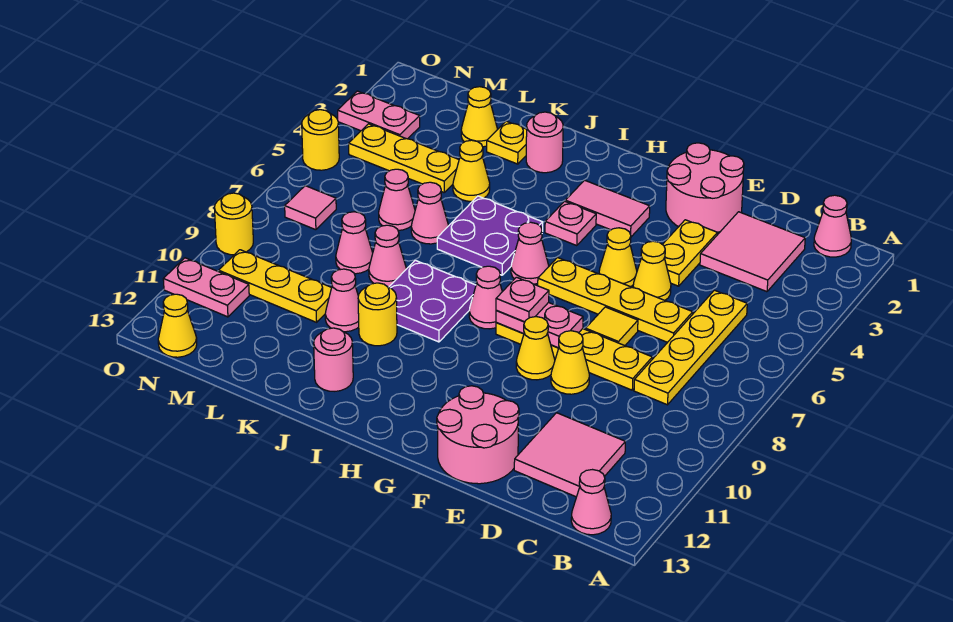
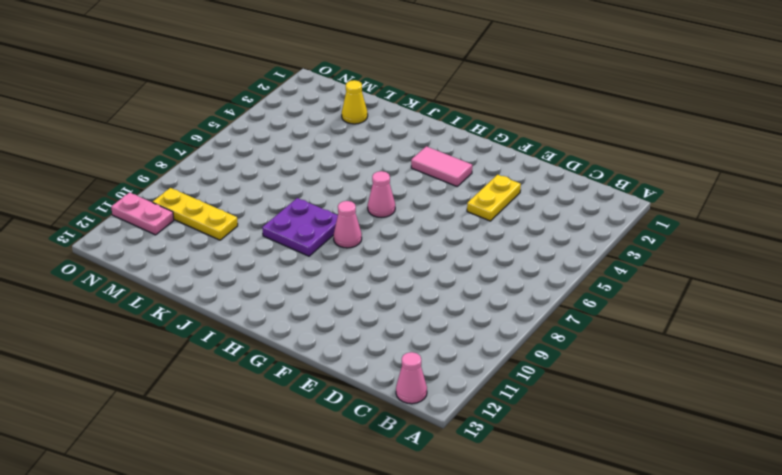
none -> pink 1x1 cone [814,195,851,257]
none -> pink 2x2 tile [700,212,805,292]
none -> yellow 1x4 plate [634,290,747,405]
none -> pink 2x2 tile [514,413,625,497]

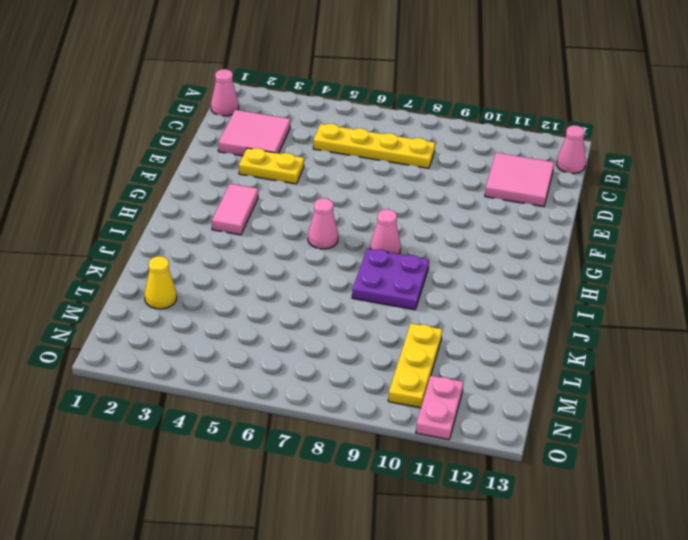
none -> yellow 1x4 plate [538,258,693,342]
none -> yellow 1x4 plate [496,323,652,390]
none -> pink 2x2 round brick [666,143,744,232]
none -> yellow 1x1 cone [633,241,671,300]

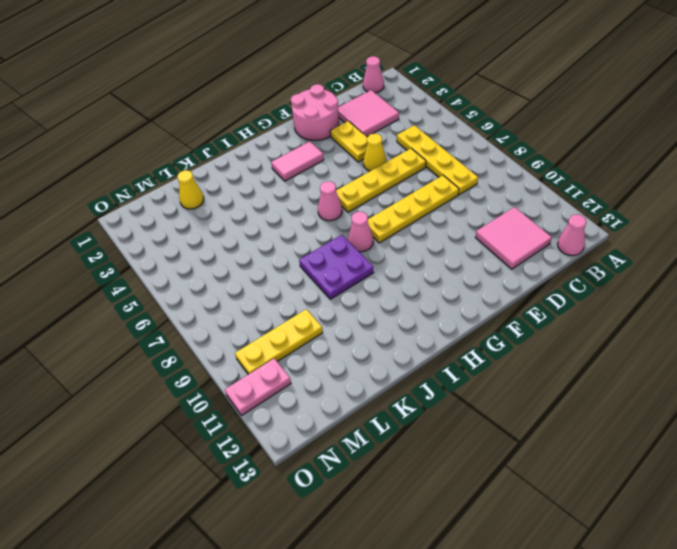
none -> yellow 1x1 tile [586,307,638,346]
none -> yellow 1x1 cone [551,331,589,394]
none -> pink 2x2 round brick [437,386,519,484]
none -> yellow 1x1 cone [599,228,637,287]

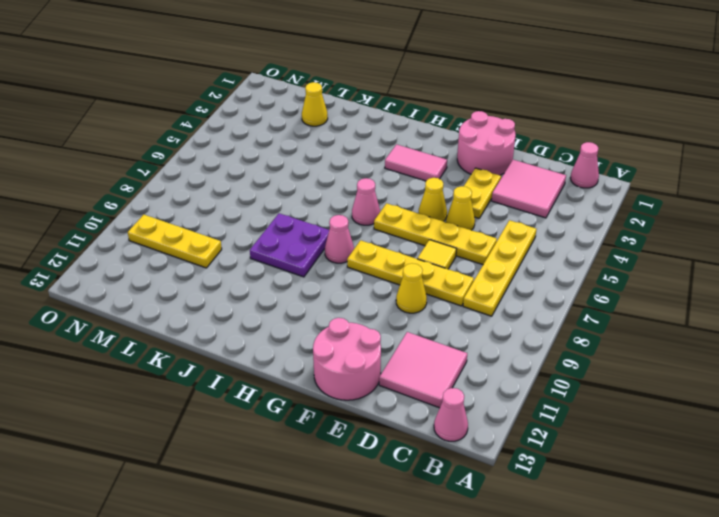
none -> yellow 1x1 cone [516,317,555,380]
none -> pink 1x1 plate [545,201,596,246]
none -> purple 2x2 plate [437,196,543,275]
none -> pink 1x1 round brick [526,112,563,173]

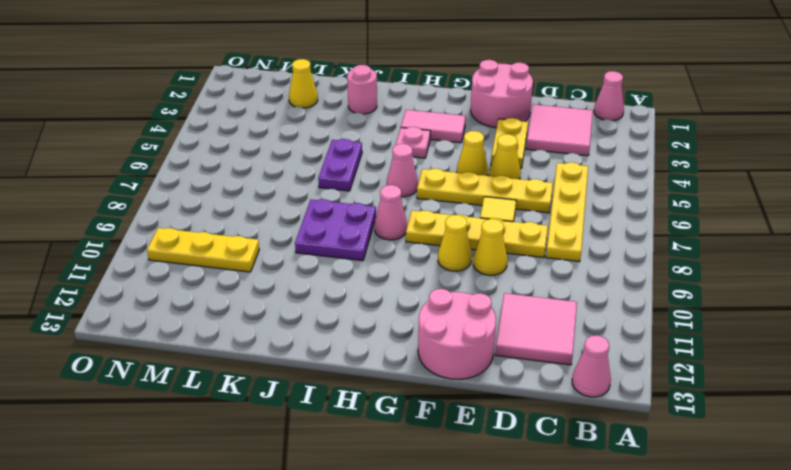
purple 1x2 plate [318,139,362,191] -> purple 2x2 plate [437,196,543,275]
none -> yellow 1x1 round brick [358,283,397,346]
none -> pink 1x1 round brick [314,328,353,391]
none -> yellow 1x1 plate [487,121,527,164]
none -> yellow 1x1 cone [453,140,490,201]

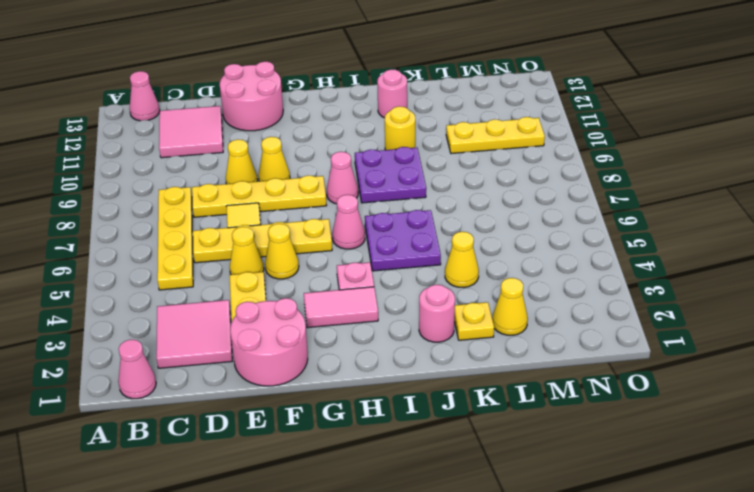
none -> pink 1x1 cone [411,182,448,244]
none -> pink 1x1 cone [369,225,406,287]
none -> pink 1x1 cone [325,269,359,332]
none -> yellow 1x3 plate [349,124,459,192]

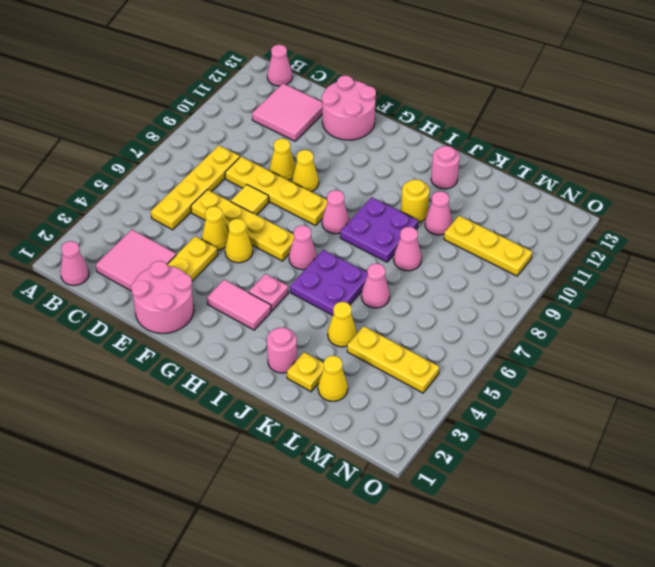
none -> pink 1x1 cone [379,169,415,231]
none -> pink 1x1 cone [336,212,373,274]
none -> pink 1x2 plate [338,91,420,139]
none -> pink 1x1 tile [285,186,336,230]

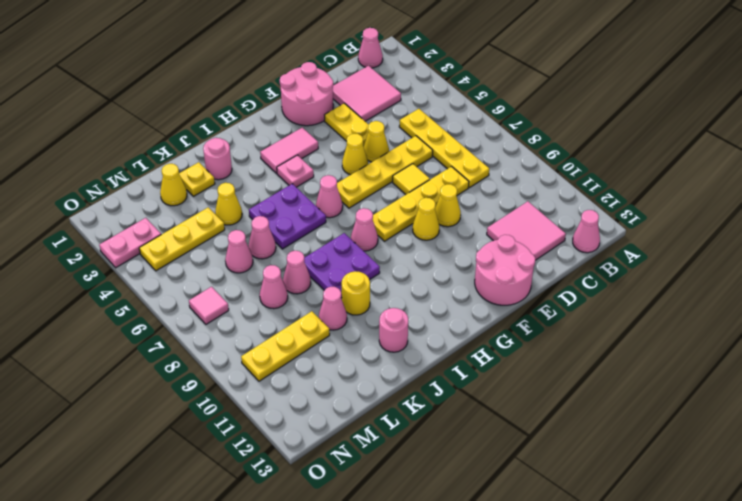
none -> pink 1x2 plate [163,258,249,317]
none -> yellow 1x1 cone [158,294,197,357]
none -> yellow 1x1 round brick [302,110,339,170]
none -> yellow 1x1 round brick [215,193,253,255]

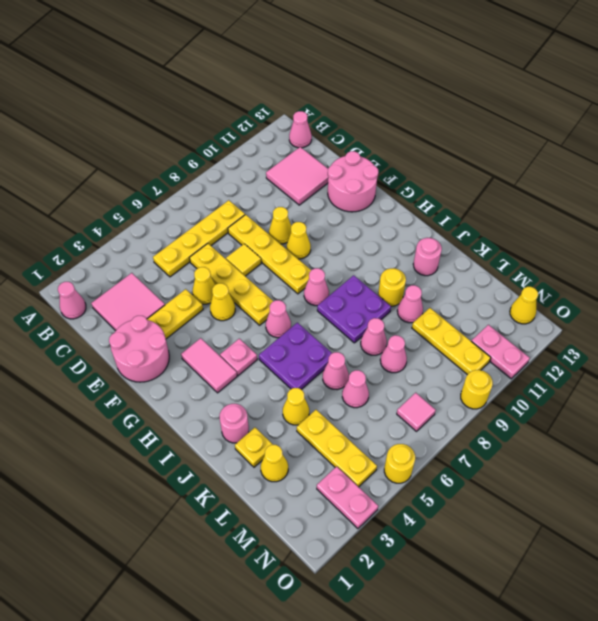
none -> pink 1x2 plate [496,302,583,348]
none -> pink 1x1 plate [496,277,549,322]

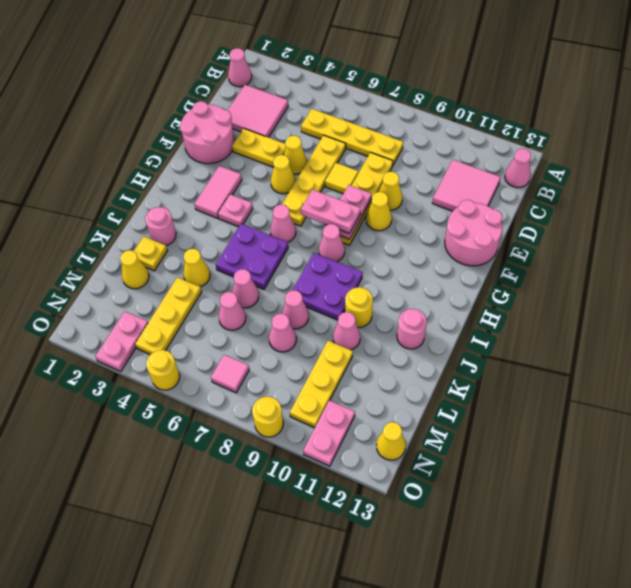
pink 1x2 plate [301,189,361,234] -> pink 1x1 plate [496,277,549,322]

